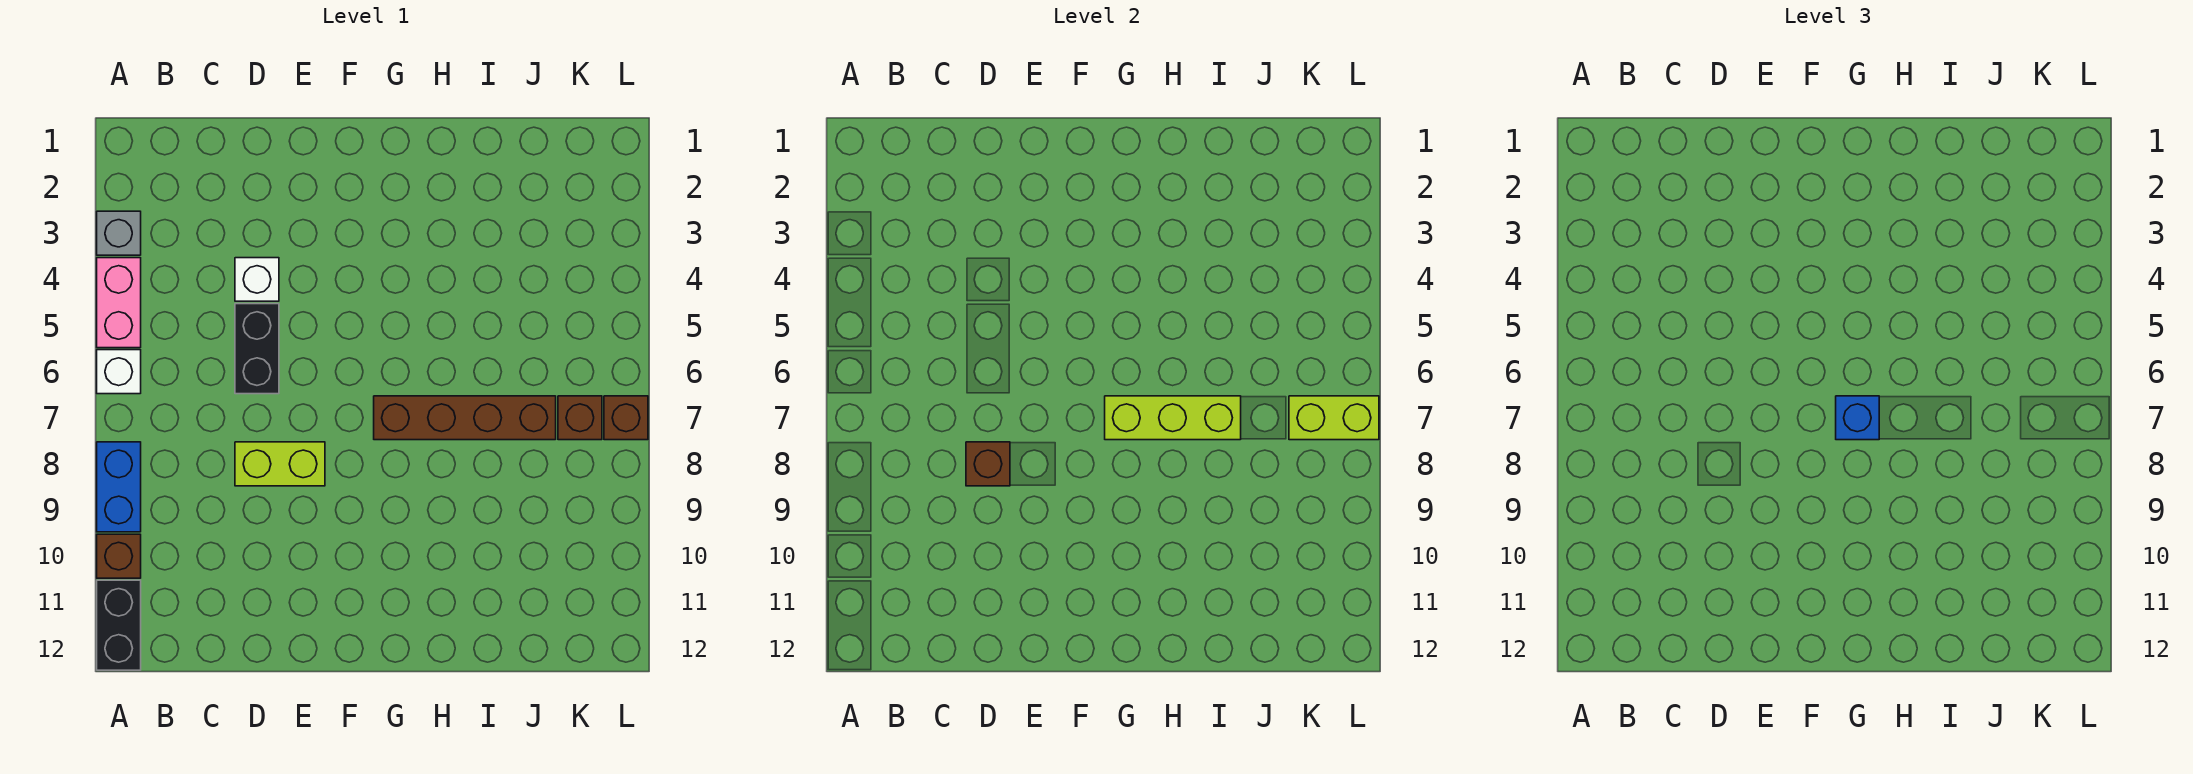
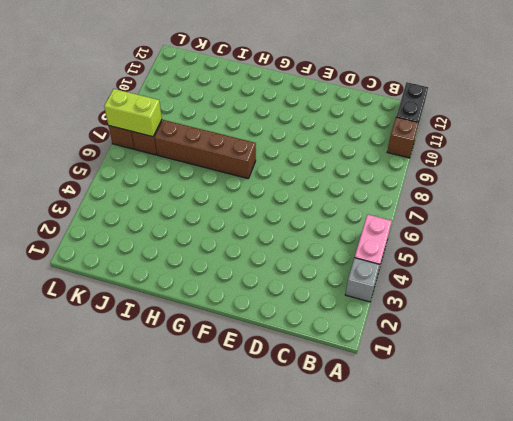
none -> white 1x1 brick [97,350,141,394]
none -> blue 1x2 brick [97,442,141,532]
none -> white 1x1 brick [235,258,279,301]

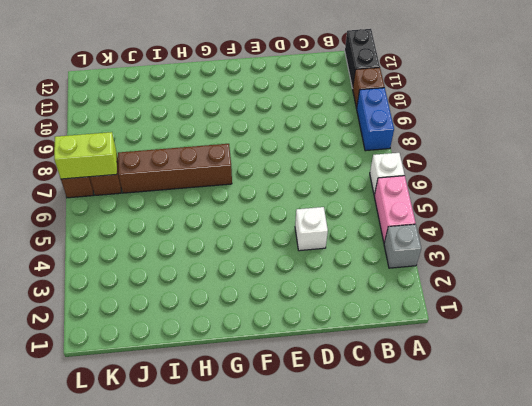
none -> black 1x2 brick [235,304,279,394]
none -> lime 1x2 brick [235,442,325,486]
none -> brown 1x1 brick [966,442,1010,486]

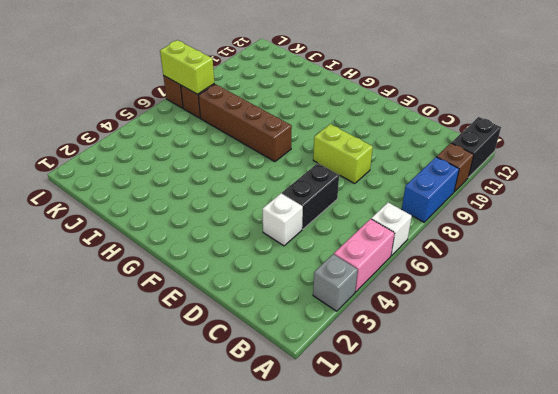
none -> brown 1x1 brick [966,442,1010,486]
none -> lime 1x3 brick [1105,396,1241,440]
none -> blue 1x1 brick [1836,396,1879,440]

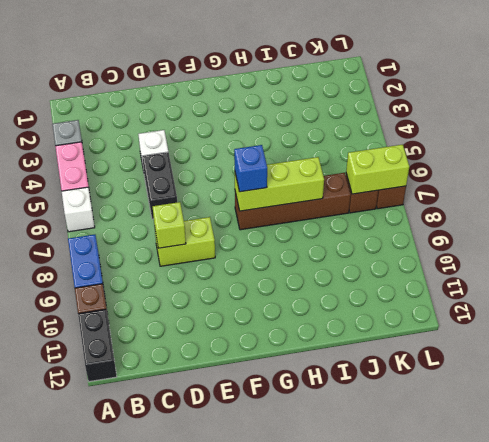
lime 1x1 brick [153,202,186,248] -> brown 1x1 brick [966,442,1010,486]

